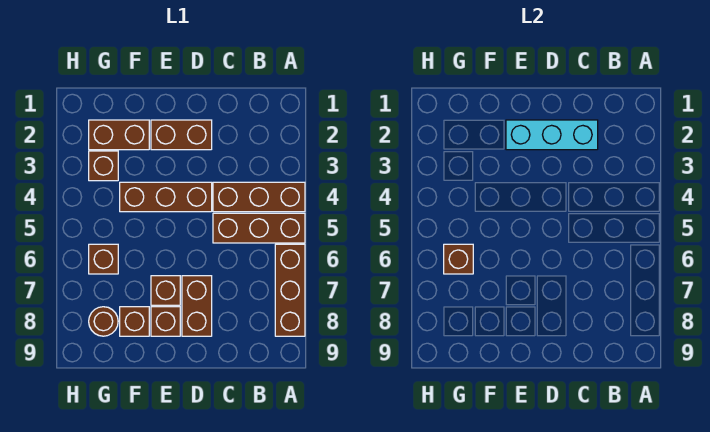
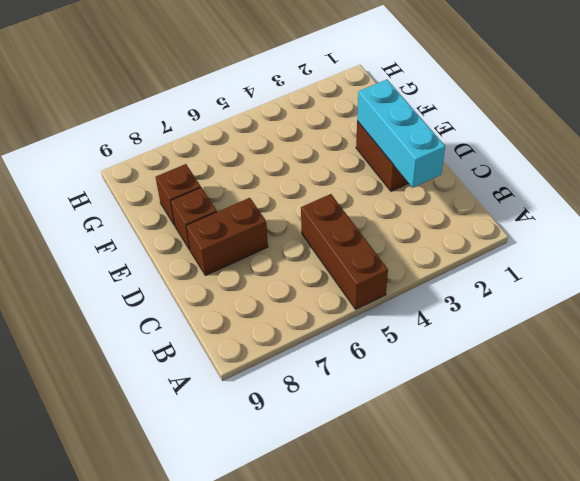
none -> brown 1x3 brick [213,182,305,212]
none -> brown 1x3 brick [275,244,305,336]
none -> brown 1x3 brick [120,182,212,212]

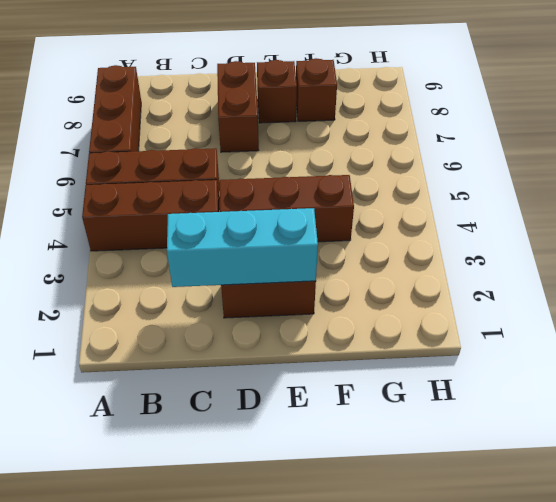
none -> brown 1x1 brick [151,276,180,305]
none -> brown 1x2 brick [89,120,149,150]
none -> brown 1x1 brick [89,151,118,181]

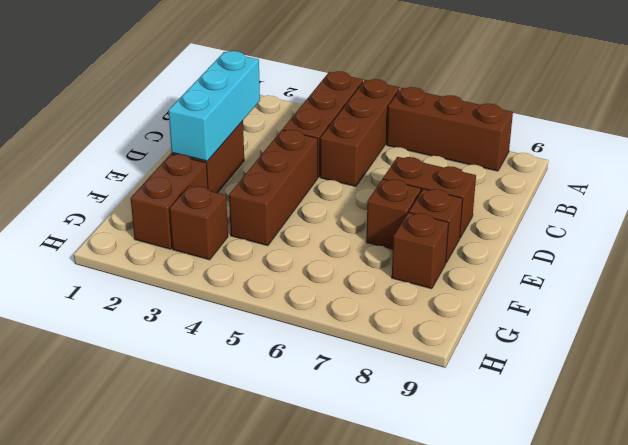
none -> brown 1x1 brick [89,244,118,274]
none -> brown 1x1 round brick [89,307,118,336]
none -> brown 1x1 brick [444,244,473,274]

